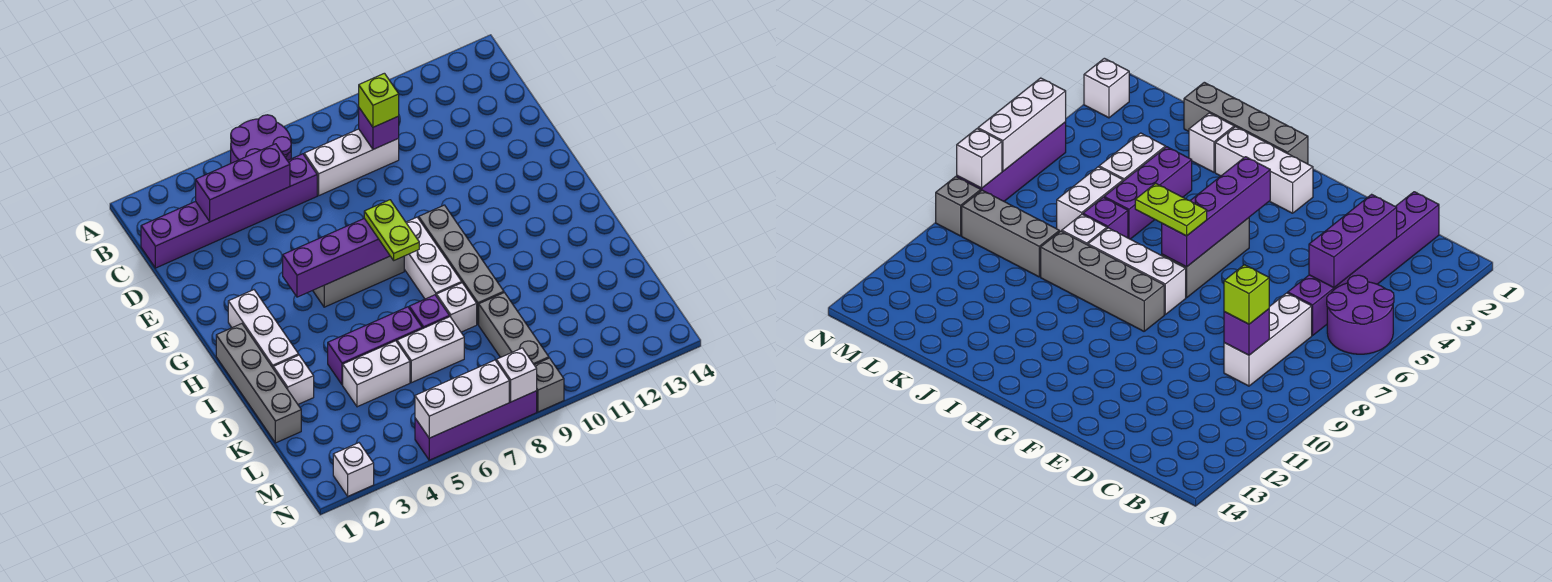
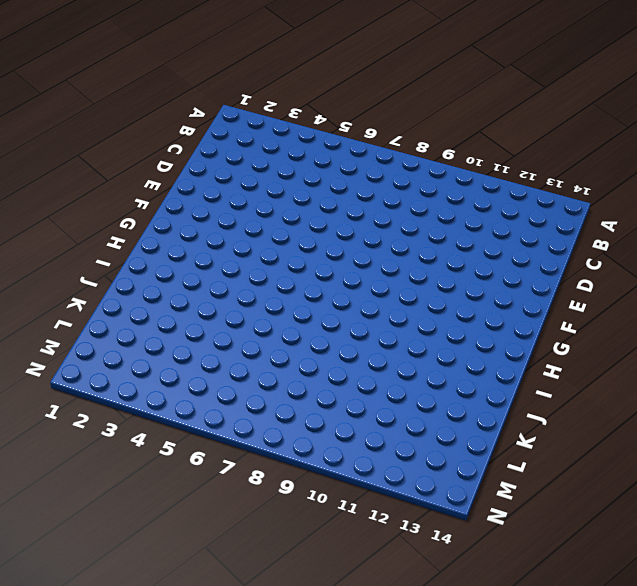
none -> purple 2x2 round brick [231,115,291,163]
none -> purple 1x6 brick [141,154,317,268]
none -> white 1x3 brick [304,129,399,195]

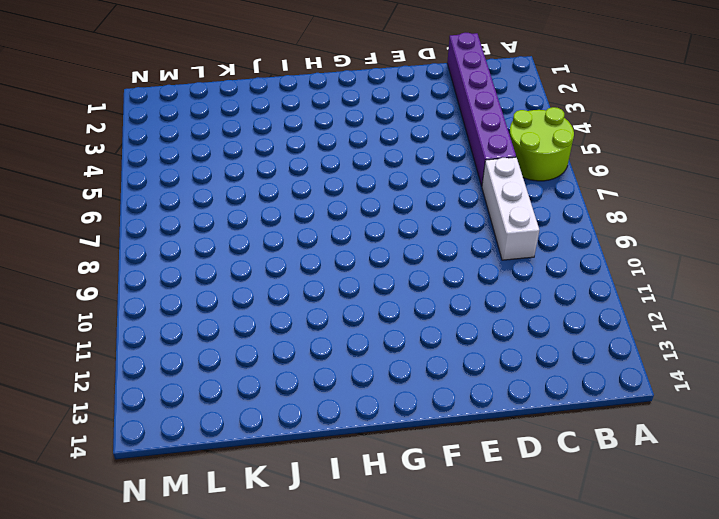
lime 2x2 round brick [509,107,574,181] -> purple 2x2 round brick [231,115,291,163]
none -> white 1x3 brick [228,290,299,367]
none -> grey 1x3 brick [313,256,404,307]
none -> white 1x3 brick [404,217,462,299]

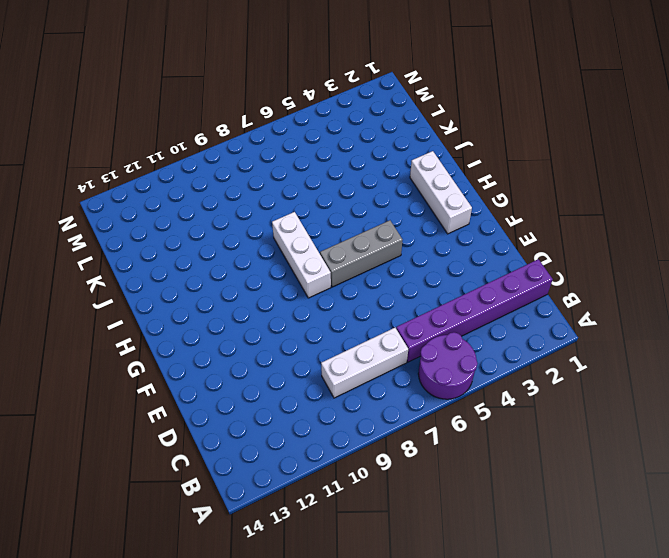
none -> grey 1x4 brick [419,205,504,325]
none -> grey 1x4 brick [216,324,301,443]
none -> white 1x1 brick [273,355,314,404]

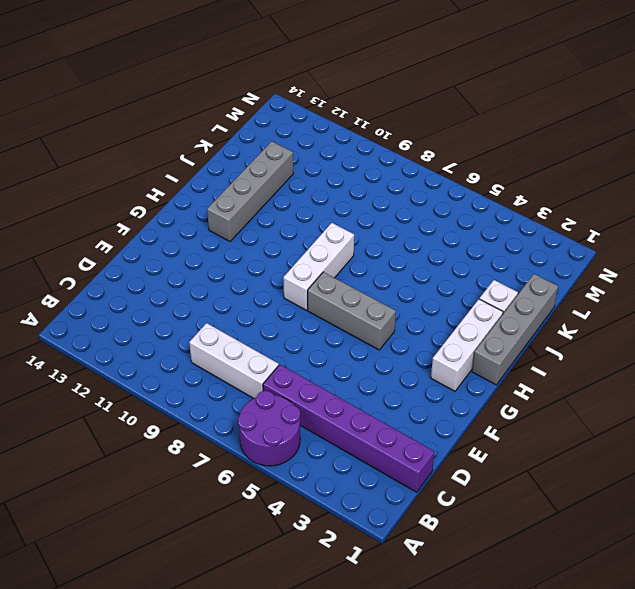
grey 1x4 brick [207,141,293,241] -> grey 1x4 brick moved to [419,205,504,325]
none -> purple 1x3 brick [328,307,422,385]
none -> purple 1x1 brick [409,295,449,329]
none -> white 1x1 brick [437,283,477,332]

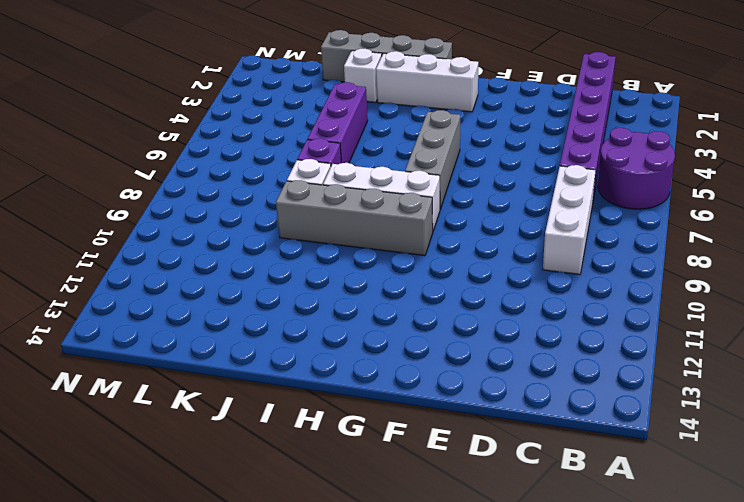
none -> white 1x2 brick [343,341,410,407]
none -> white 1x2 brick [397,317,464,383]
none -> grey 1x3 brick [479,293,549,365]

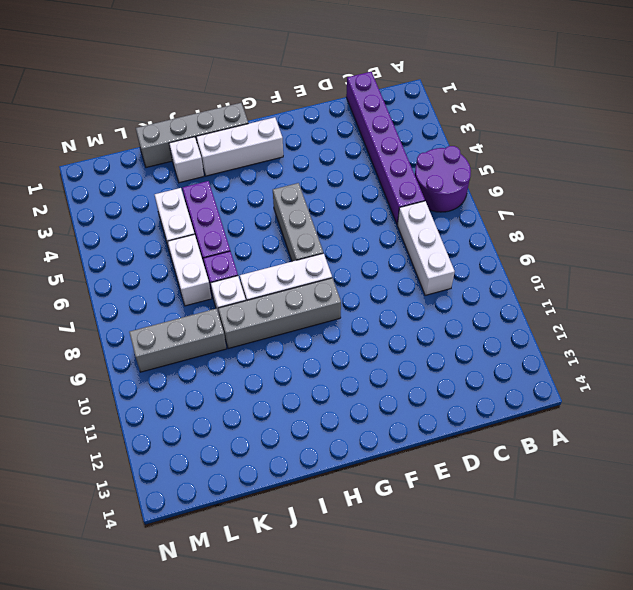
none -> white 1x1 brick [333,443,374,496]
none -> purple 1x4 brick [415,391,537,460]
none -> grey 1x1 brick [535,358,564,412]

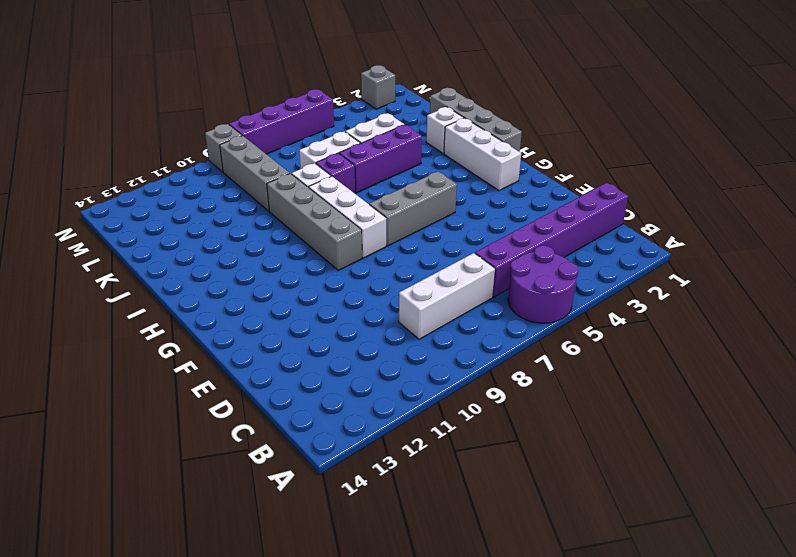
grey 1x1 brick [361,65,395,109] -> white 1x1 brick [333,443,374,496]
none -> purple 1x3 brick [196,144,290,222]
none -> purple 1x1 brick [359,108,399,149]
none -> purple 1x4 brick [283,218,390,297]

